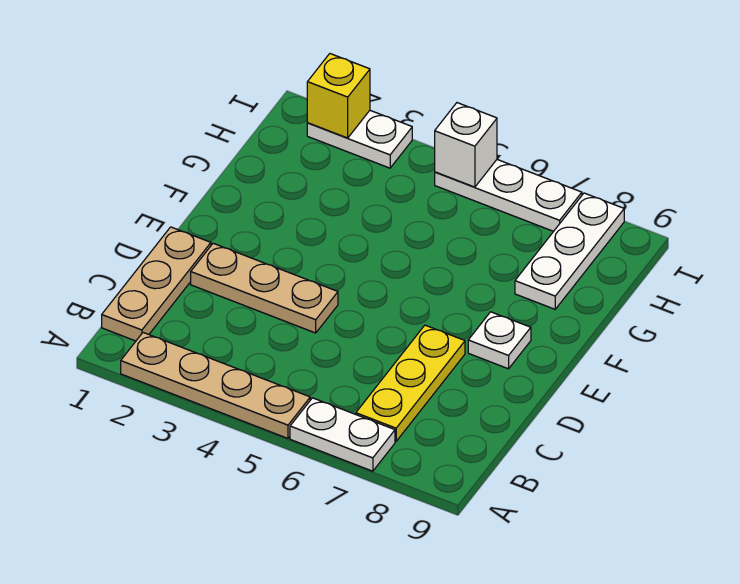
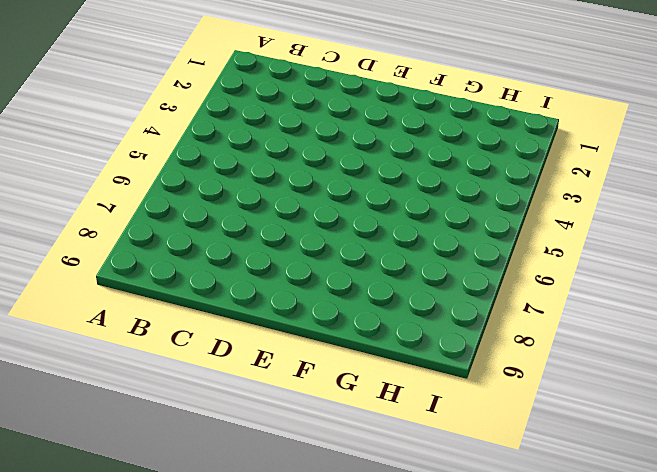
none -> tan 1x4 plate [121,333,310,438]
none -> white 1x2 plate [290,398,395,471]

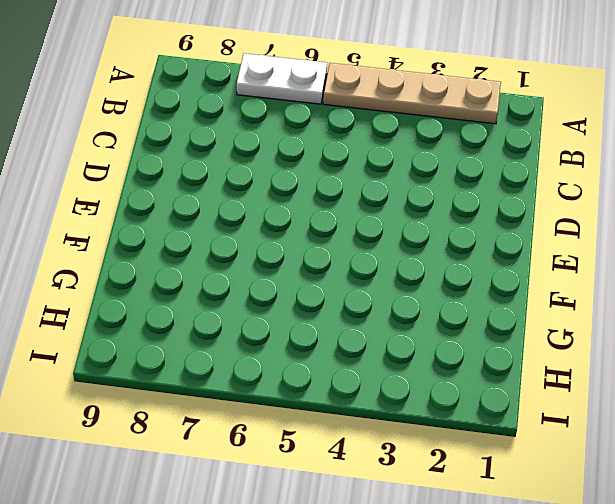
none -> tan 1x3 plate [102,227,211,341]
none -> yellow 1x3 plate [356,325,465,441]

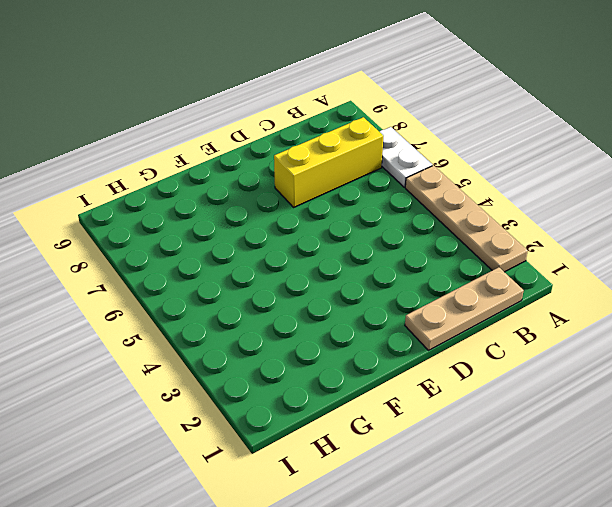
yellow 1x3 brick [274,117,383,207] -> yellow 1x3 plate [356,325,465,441]
none -> tan 1x3 plate [191,243,338,333]
none -> white 1x1 plate [468,312,531,369]

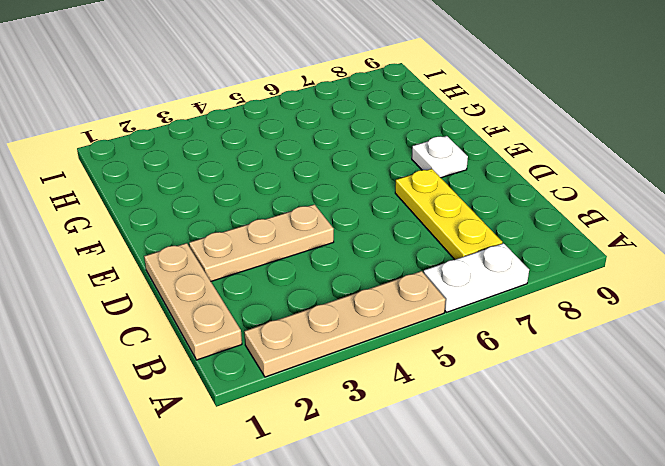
none -> white 1x3 plate [515,193,624,309]
none -> white 1x2 plate [307,111,412,168]

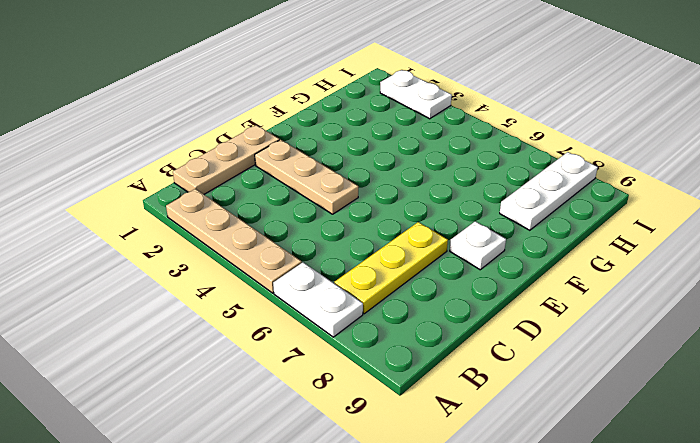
none -> white 1x3 plate [435,160,582,231]
none -> yellow 1x1 brick [307,54,370,138]

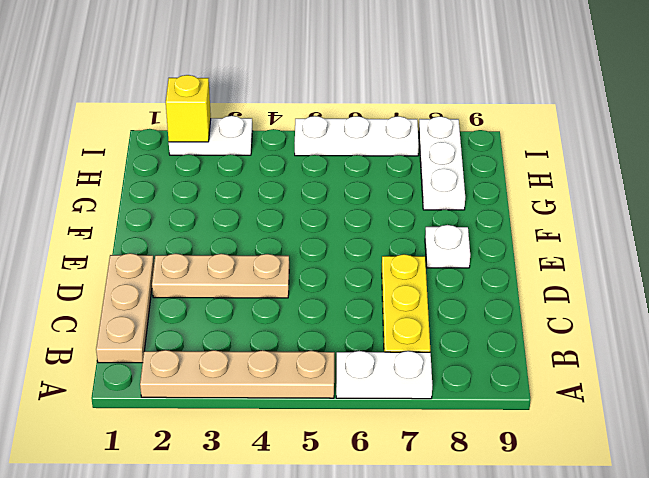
none -> white 1x1 brick [435,103,497,187]

